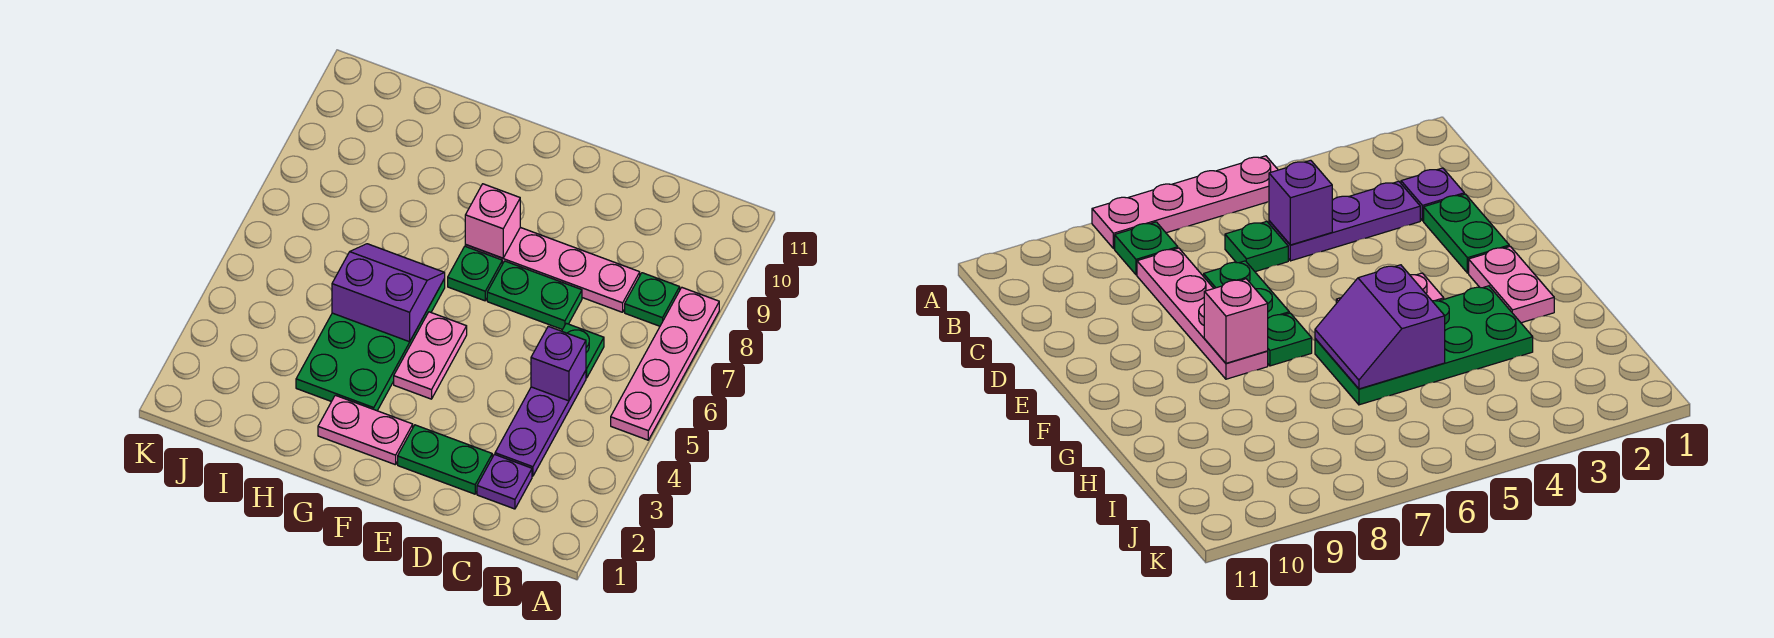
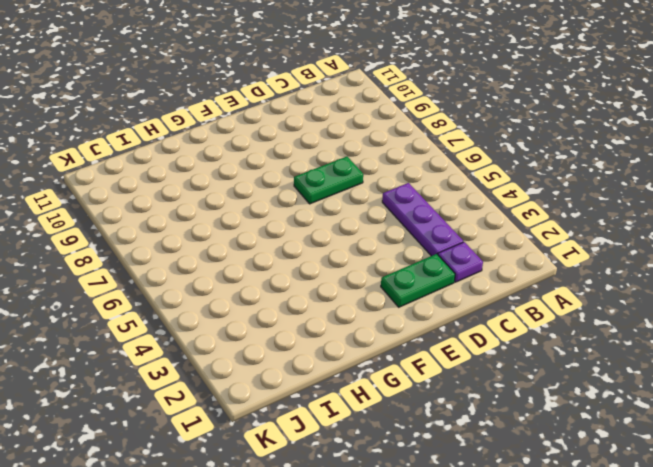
none -> pink 1x4 plate [611,288,719,440]
none -> green 1x1 plate [625,273,680,326]
none -> green 1x1 plate [562,323,604,378]

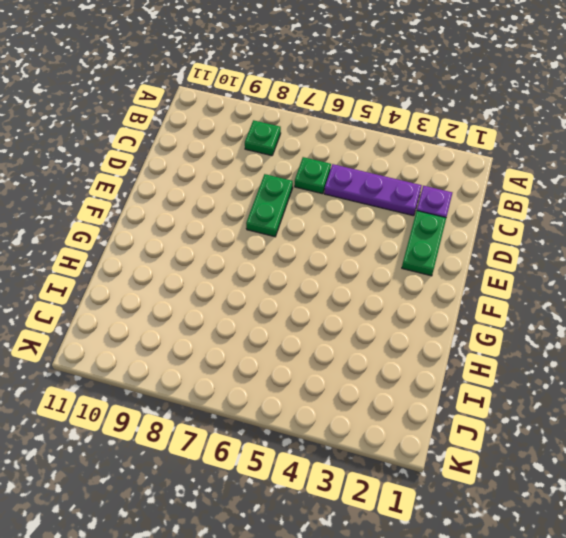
none -> pink 1x4 plate [611,288,719,440]
none -> pink 1x4 plate [465,227,640,312]
none -> pink 1x2 plate [318,395,413,465]

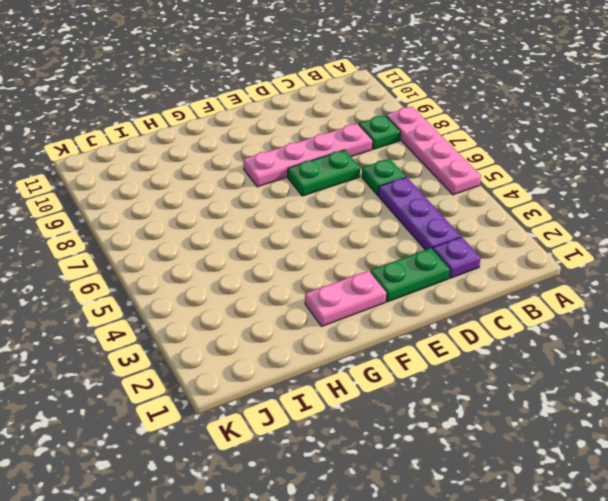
none -> pink 1x2 plate [394,312,467,399]
none -> green 1x1 plate [448,246,502,301]
none -> green 2x4 plate [296,279,445,411]

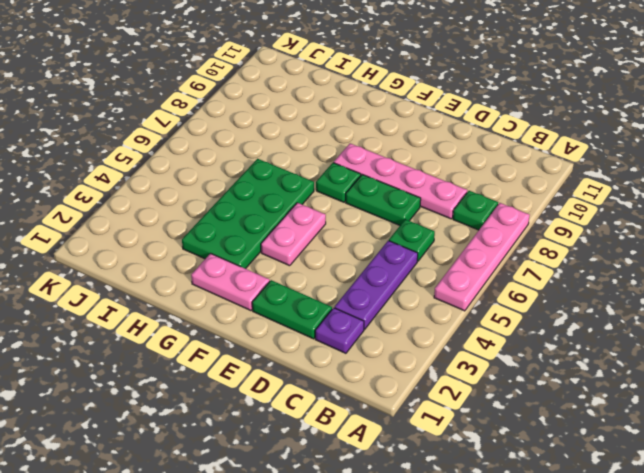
none -> purple 1x1 brick [531,326,586,401]
none -> pink 1x1 brick [465,184,520,258]
none -> purple 2x2 slope [332,244,445,342]

